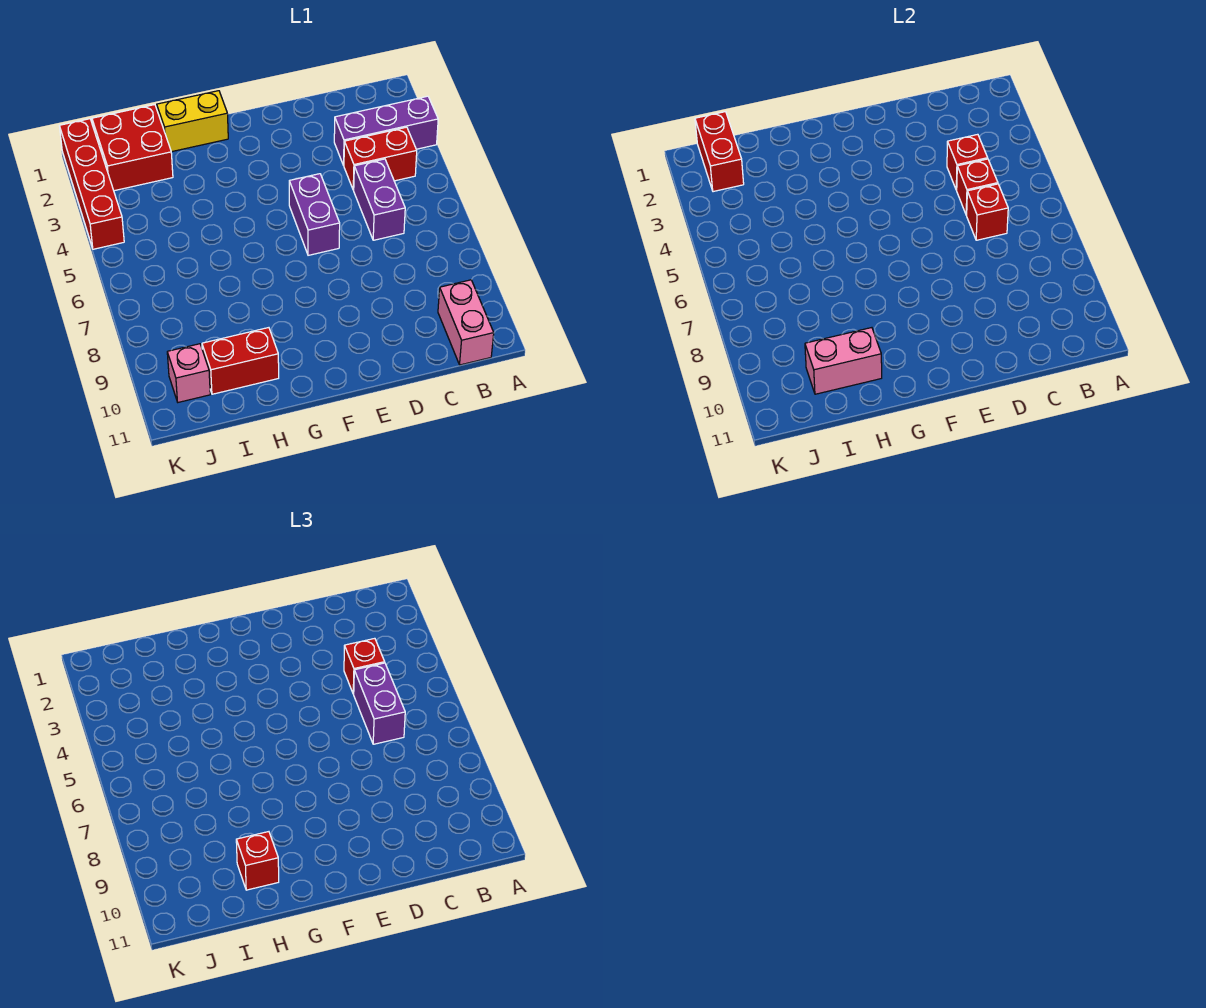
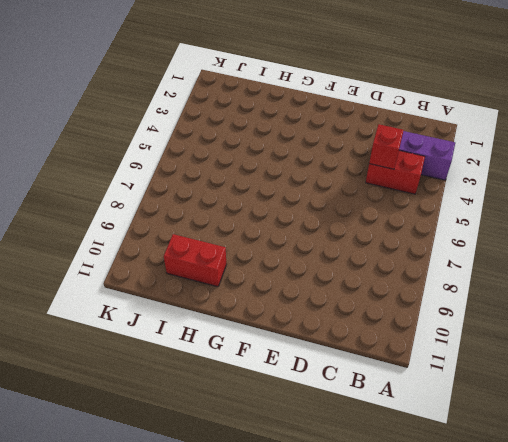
none -> pink 1x2 brick [438,280,494,365]
none -> purple 1x2 brick [354,159,405,240]
none -> purple 1x2 brick [289,174,340,255]

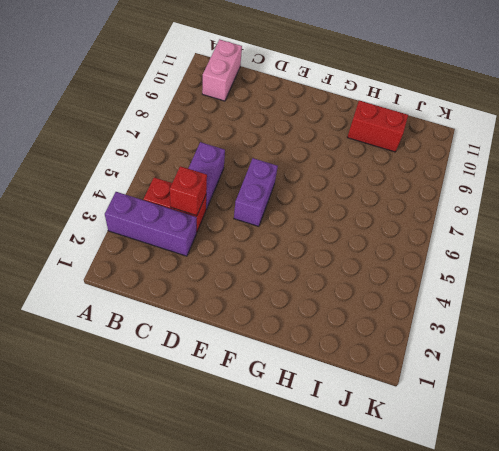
none -> yellow 1x2 brick [157,91,228,152]
none -> red 2x2 brick [92,105,173,191]
none -> pink 1x1 brick [167,344,210,402]

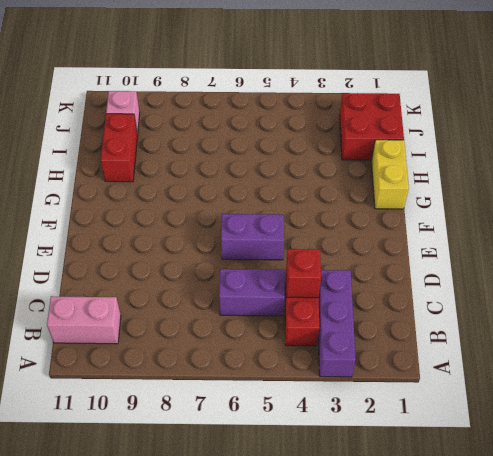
none -> red 1x4 brick [60,119,124,249]
none -> red 1x1 brick [957,159,998,215]
none -> red 1x1 brick [967,184,1008,240]

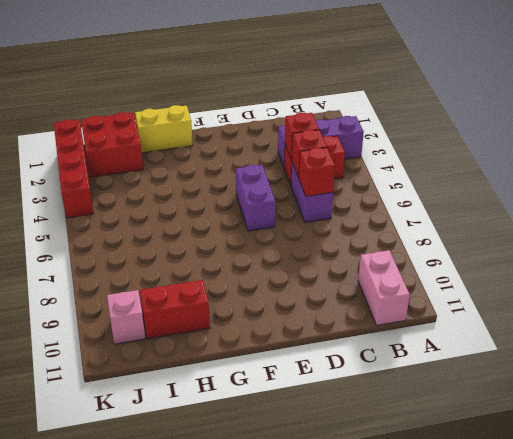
none -> pink 1x2 brick [805,328,882,394]
none -> red 1x2 brick [695,112,744,192]
none -> red 1x1 brick [344,638,385,694]

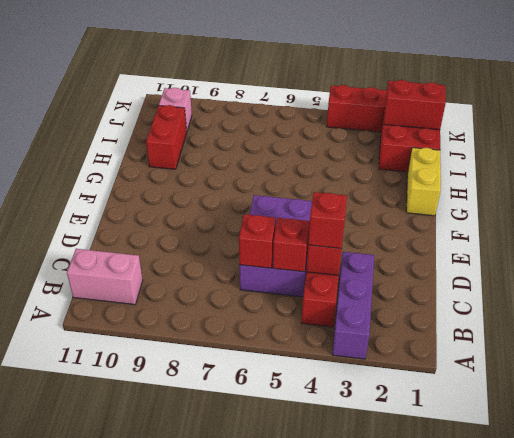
none -> pink 1x2 brick [805,328,882,394]
none -> purple 1x2 brick [354,663,405,744]
none -> red 1x1 brick [236,832,279,890]

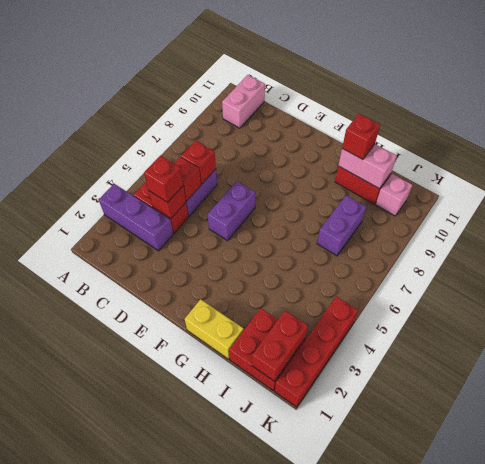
purple 1x2 brick [317,196,366,256] -> purple 1x2 brick moved to [354,663,405,744]

